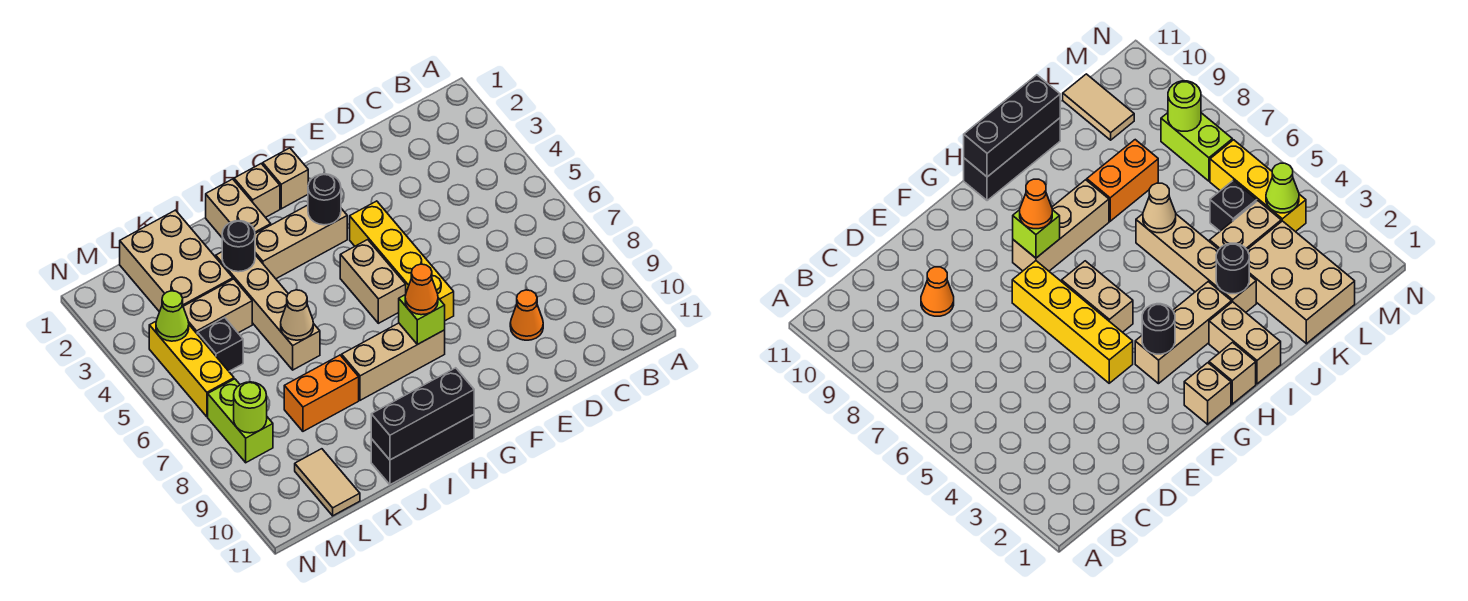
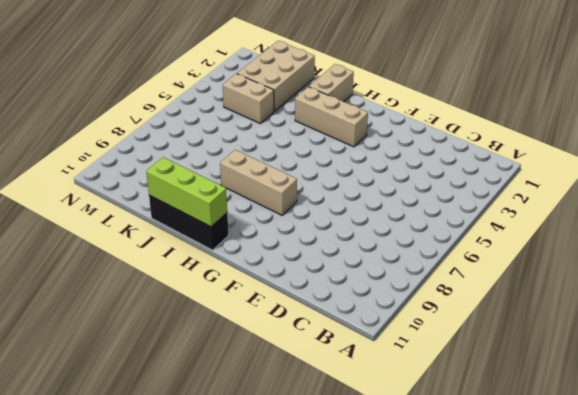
lime 1x3 brick [146,157,227,227] -> black 1x3 brick [371,368,474,460]
none -> orange 1x1 cone [510,290,543,340]
none -> yellow 1x4 brick [350,201,454,321]
none -> tan 1x1 brick [263,148,308,209]

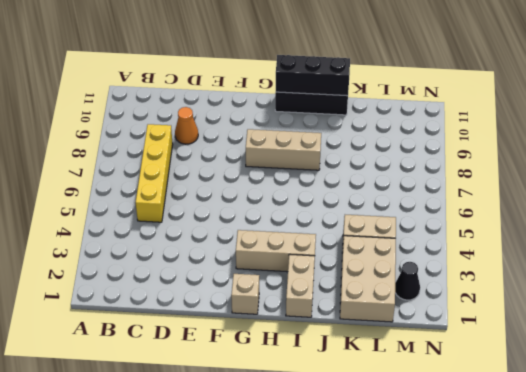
yellow 1x4 brick [136,124,173,222] -> yellow 1x4 brick moved to [350,201,454,321]
black 1x1 cone [395,262,420,300] -> none
none -> tan 1x2 brick [340,240,406,323]
none -> tan 1x1 brick [234,164,280,217]
none -> tan 1x4 brick [216,252,320,370]

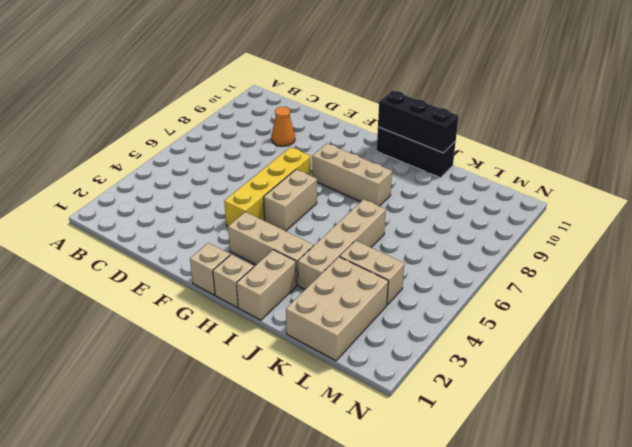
none -> orange 1x2 brick [284,355,359,431]
none -> black 1x1 brick [197,317,243,371]
none -> tan 1x2 tile [295,449,360,516]

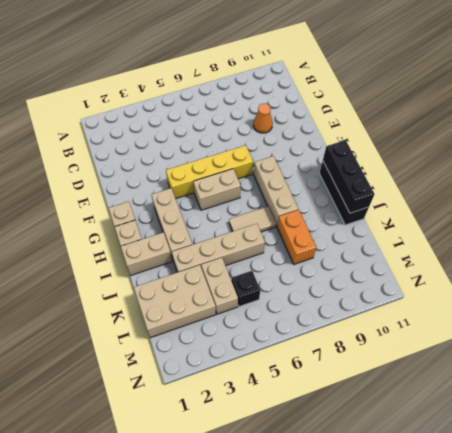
tan 1x2 tile [229,206,276,232] -> tan 1x2 tile moved to [295,449,360,516]
none -> yellow 1x3 brick [149,322,234,417]
none -> lime 1x2 brick [208,379,273,463]
none -> black 1x1 round brick [308,174,341,225]

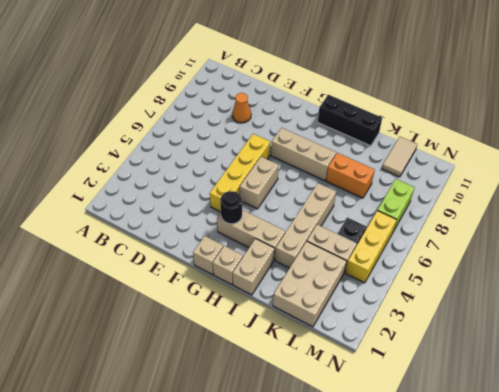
none -> lime 1x1 brick [399,295,445,344]
none -> black 1x3 brick [371,368,474,460]
none -> black 1x1 round brick [222,221,255,272]

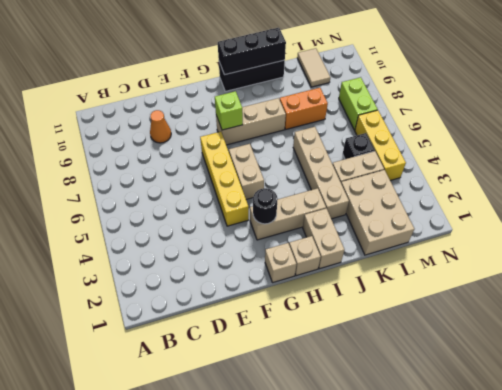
none -> black 1x1 round brick [222,221,255,272]
none -> tan 1x1 cone [281,290,313,340]
none -> lime 1x1 cone [156,291,189,341]

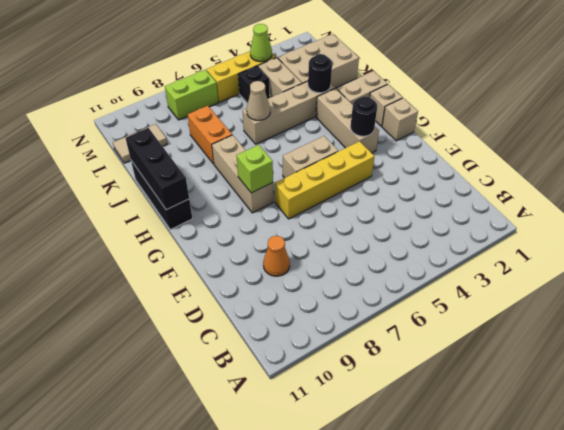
none -> lime 1x1 round brick [234,382,267,433]
none -> orange 1x1 cone [405,264,438,315]

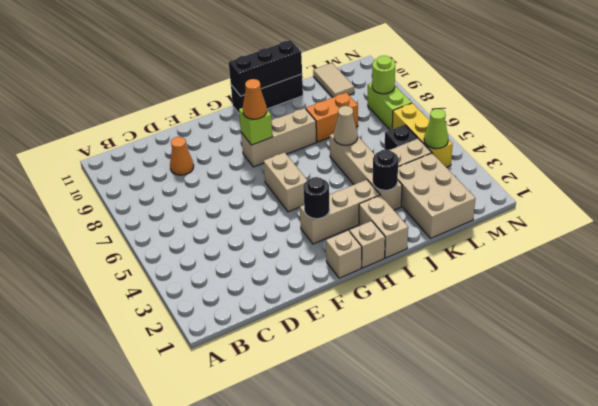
none -> yellow 1x4 brick [350,201,454,321]

